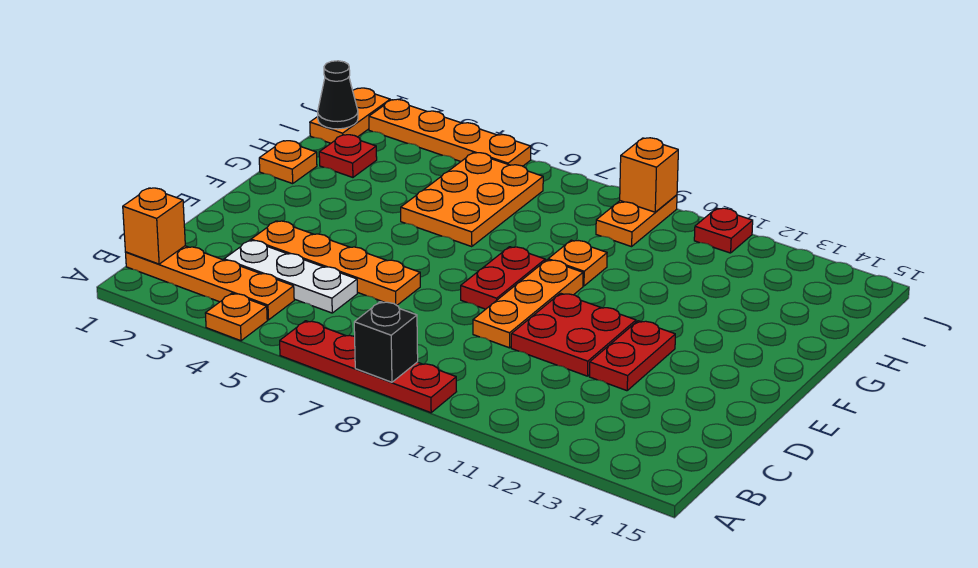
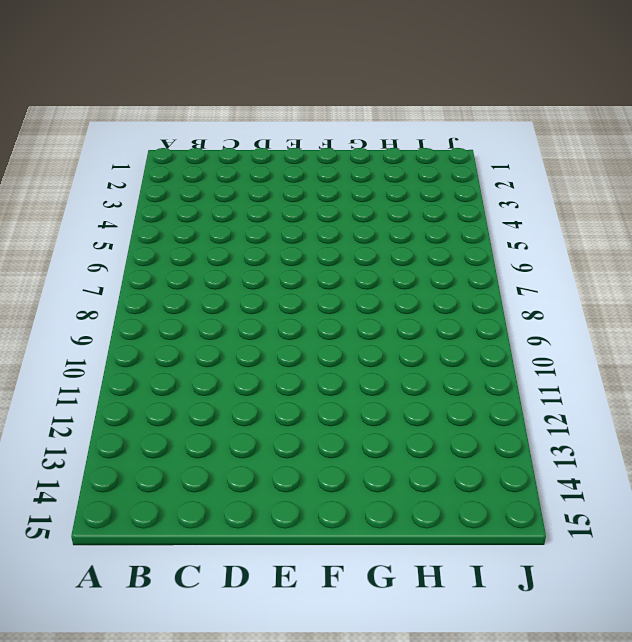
none -> orange 1x1 plate [205,293,267,341]
none -> red 1x4 plate [280,321,457,413]
none -> orange 1x4 plate [126,246,294,320]

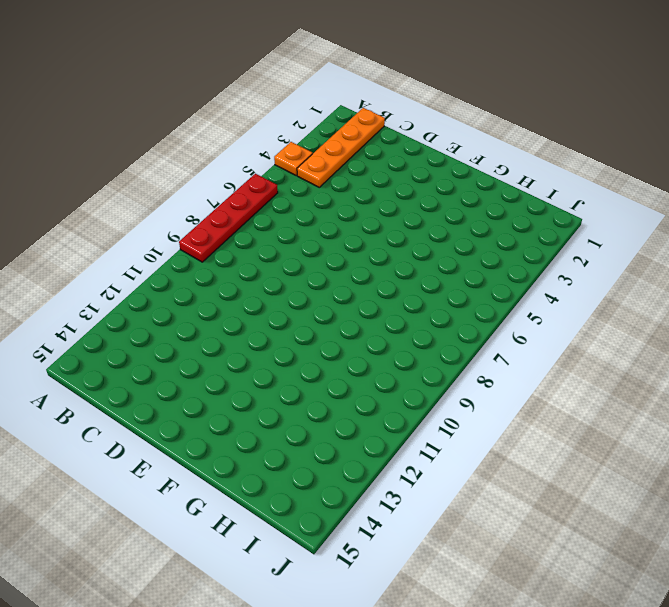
none -> white 1x3 plate [224,240,357,313]
none -> orange 1x4 plate [251,221,420,305]
none -> orange 1x3 plate [473,260,583,348]

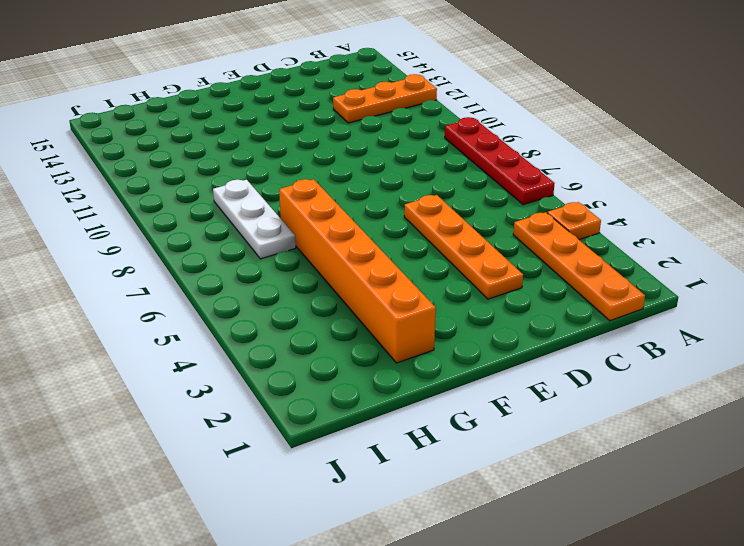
orange 1x3 plate [333,74,437,123] -> orange 1x3 plate moved to [473,260,583,348]
orange 1x6 brick [279,179,436,363] -> orange 2x3 plate [401,153,543,247]
white 1x3 plate [213,180,296,259] -> white 1x3 plate moved to [224,240,357,313]
none -> red 2x2 plate [511,293,636,376]
none -> red 1x2 plate [589,321,675,391]
none -> red 1x2 plate [461,247,545,309]

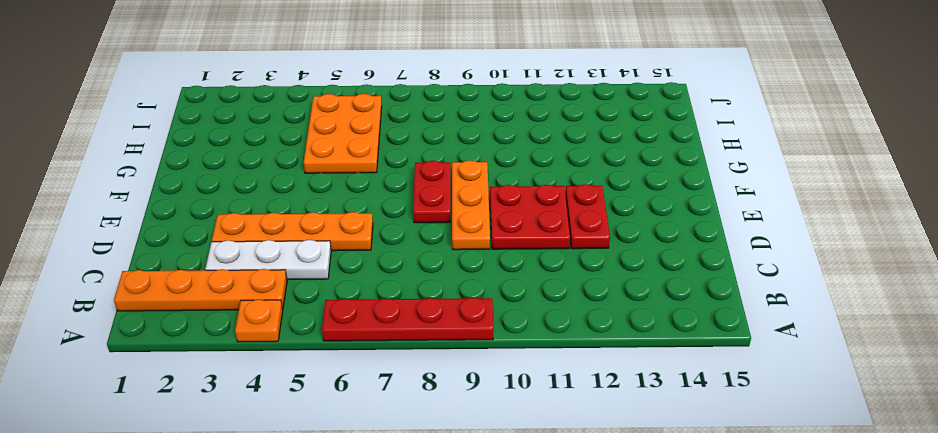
none -> orange 1x1 plate [259,141,317,184]
none -> orange 1x1 plate [548,240,607,286]
none -> red 1x1 plate [319,135,377,177]

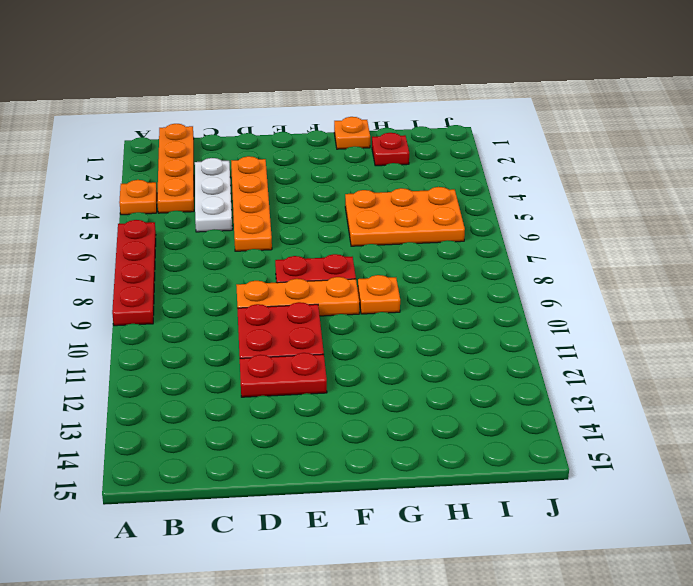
none -> orange 1x2 plate [310,88,390,143]
none -> orange 1x2 plate [596,195,677,247]
none -> orange 1x4 plate [369,99,531,166]

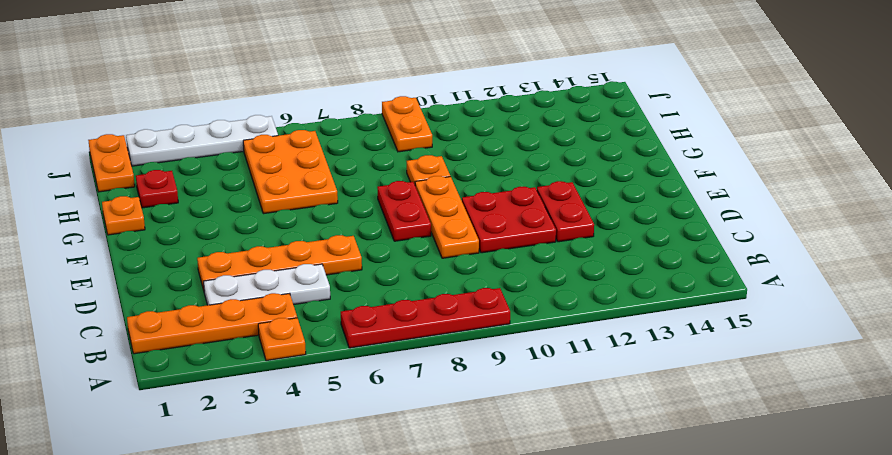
white 1x4 plate [126,115,278,166] -> orange 1x4 plate [369,99,531,166]
none -> red 1x1 plate [694,208,753,253]
none -> black 1x1 brick [354,302,418,382]
none -> orange 1x1 brick [123,188,185,264]

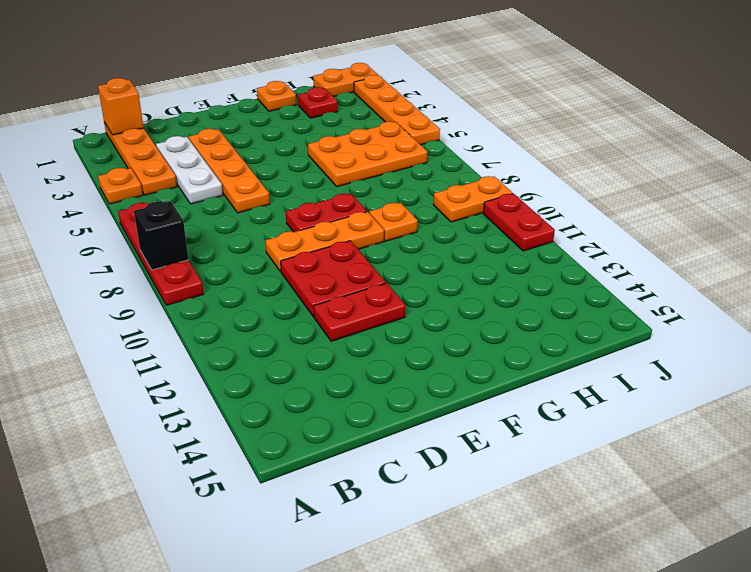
red 1x2 plate [483,194,555,251] -> red 1x1 plate [694,208,753,253]
none -> black 1x1 cone [318,61,358,129]
none -> orange 1x1 brick [620,138,678,212]

